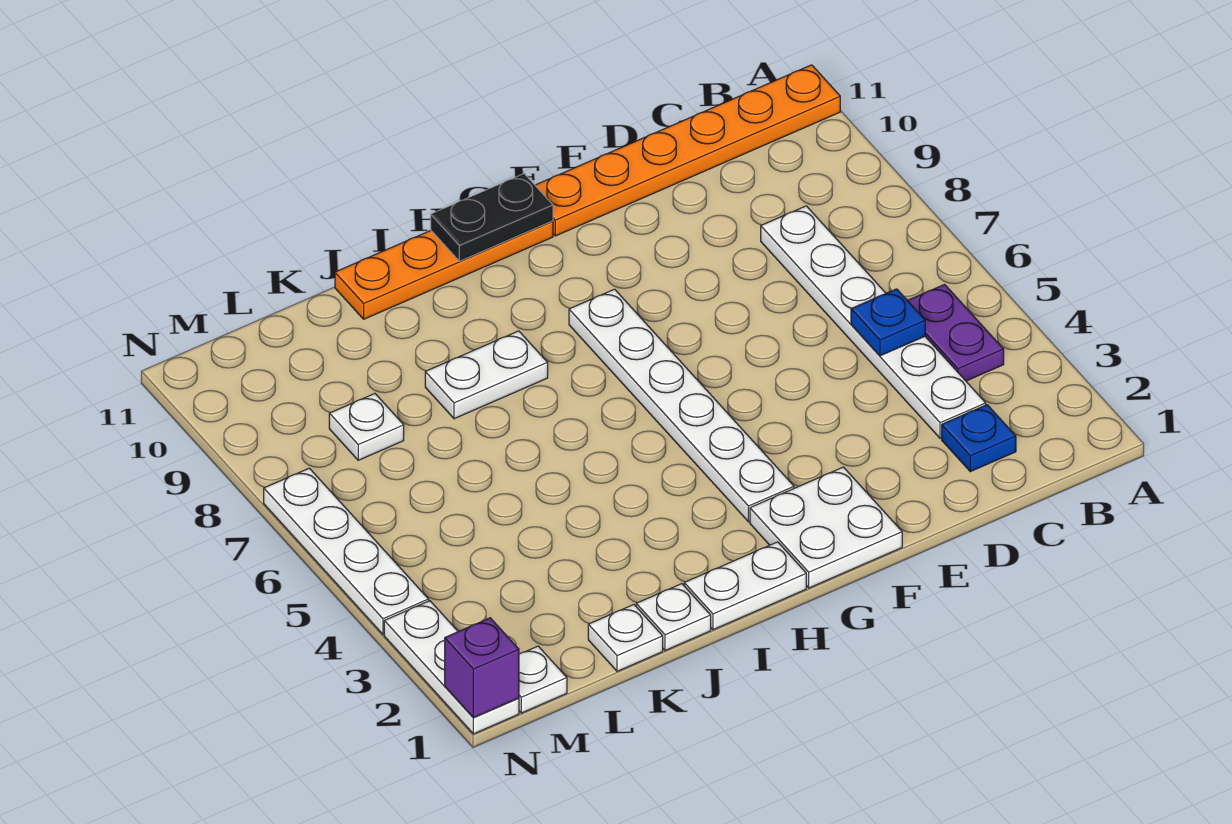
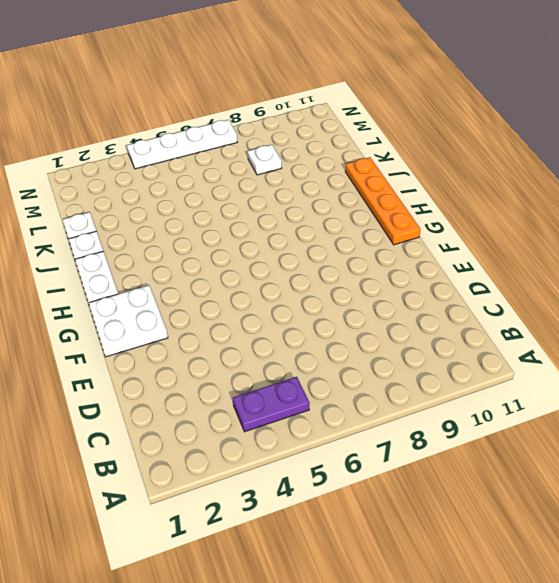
none -> orange 1x6 plate [535,65,840,236]
none -> blue 1x1 plate [942,405,1016,472]
none -> white 1x6 plate [761,206,986,438]

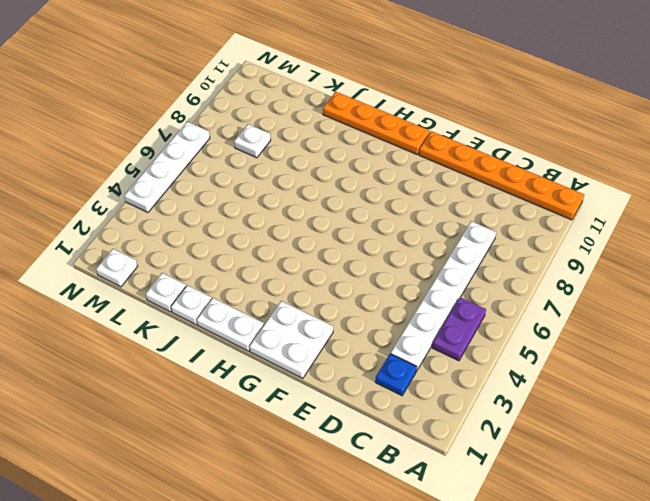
none -> white 1x6 plate [569,289,794,522]
none -> white 1x2 plate [425,331,548,419]
none -> white 1x3 plate [384,601,519,734]

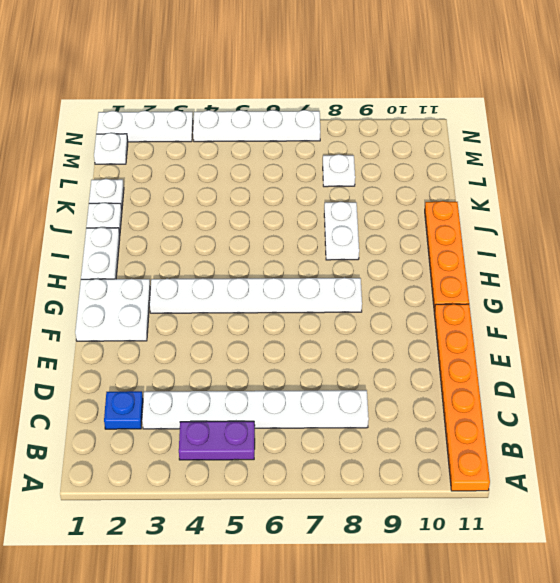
none -> blue 1x1 plate [851,289,925,356]
none -> black 1x2 plate [431,174,553,261]
none -> purple 1x1 brick [445,618,519,718]

